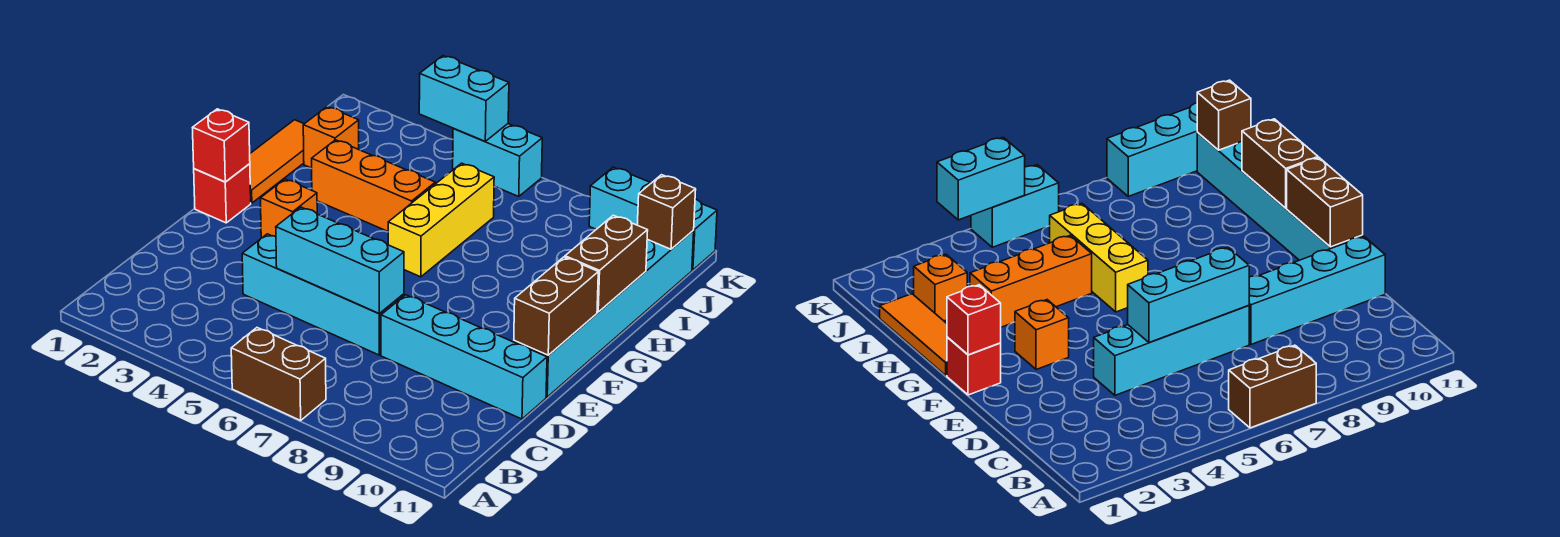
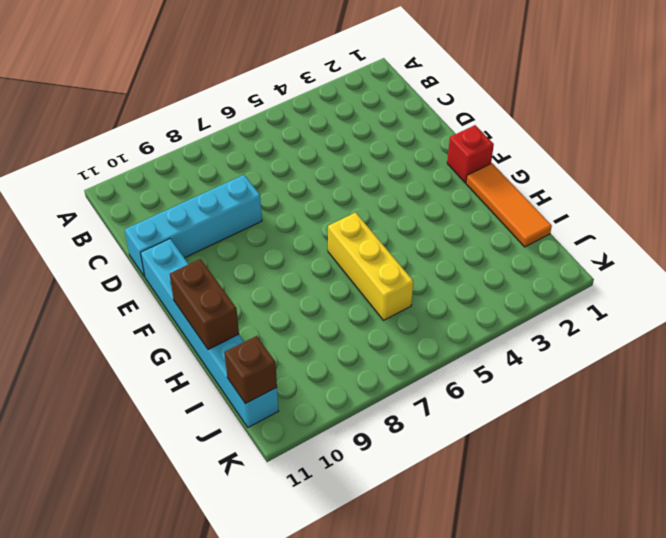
none -> brown 1x2 brick [231,328,326,421]
none -> cyan 1x4 brick [242,234,404,355]
none -> orange 1x1 brick [261,179,317,238]

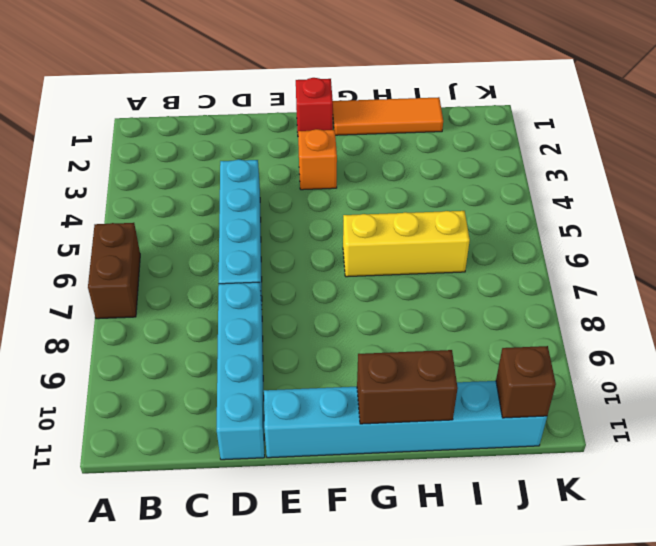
none -> orange 1x3 brick [312,140,435,231]
none -> orange 1x1 brick [303,107,359,168]
none -> cyan 1x2 brick [453,124,542,196]

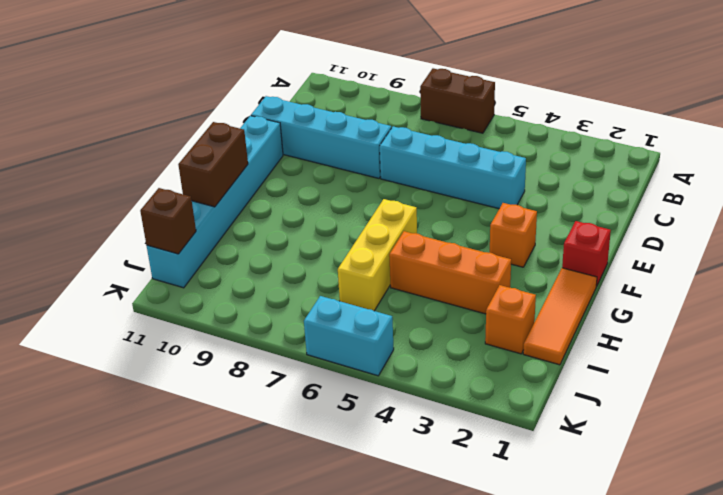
none -> cyan 1x3 brick [589,167,717,270]
none -> cyan 1x3 brick [276,207,404,314]
none -> brown 1x2 brick [514,257,598,355]

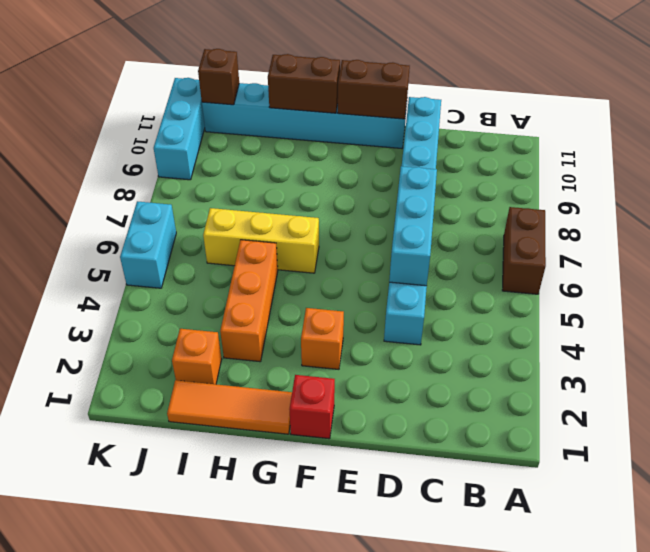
none -> red 1x1 brick [192,109,250,182]
none -> cyan 1x2 brick [419,56,509,141]

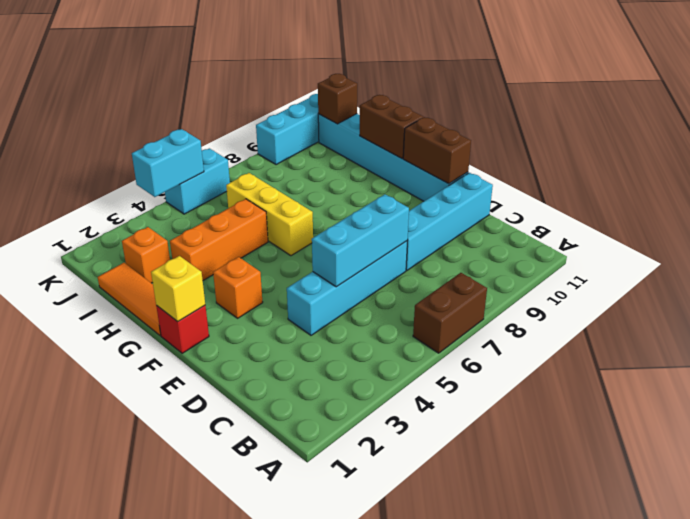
yellow 1x1 brick [151,256,205,322] -> red 1x1 brick [192,109,250,182]

